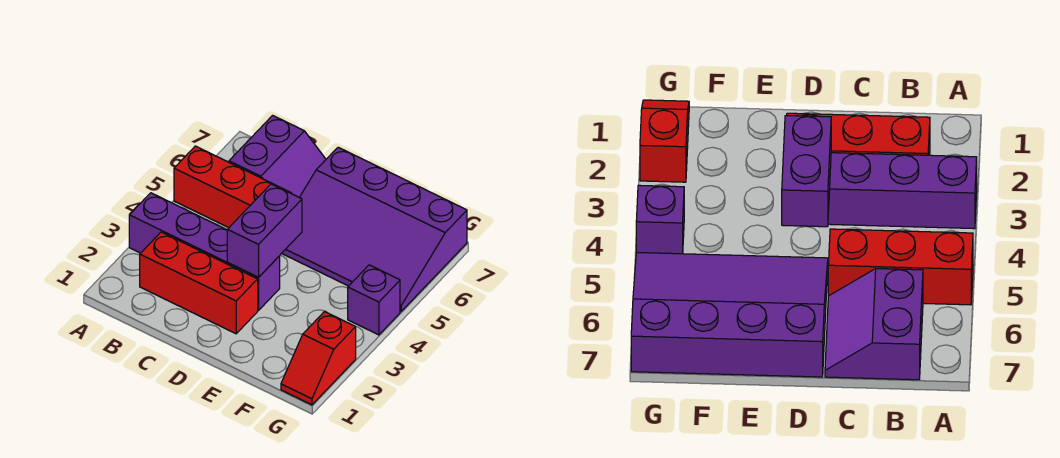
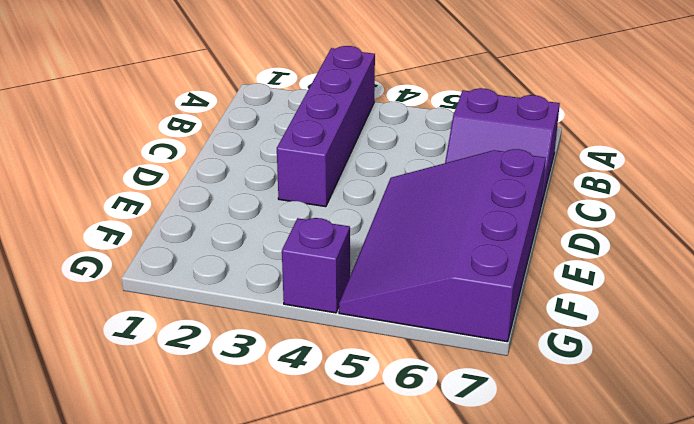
none -> red 1x3 brick [174,146,291,228]
none -> red 1x3 brick [140,232,258,334]

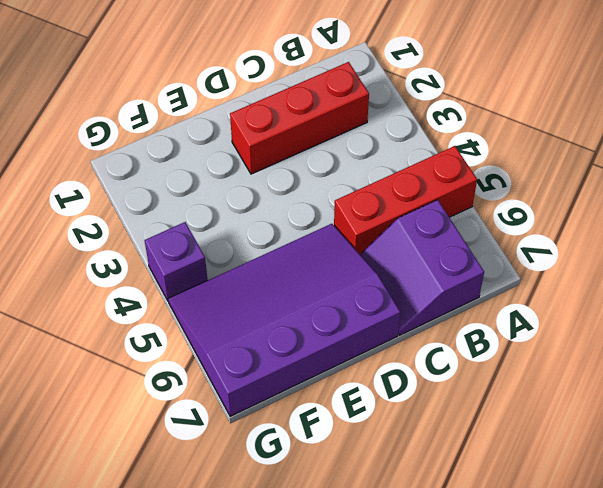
none -> purple 1x4 brick [129,193,280,310]
none -> red 1x2 slope [281,312,356,405]

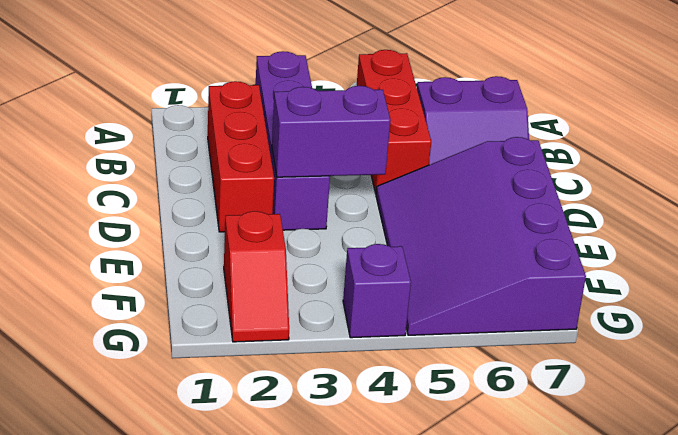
red 1x2 slope [224,211,289,342] -> red 1x2 slope turned to [281,312,356,405]

